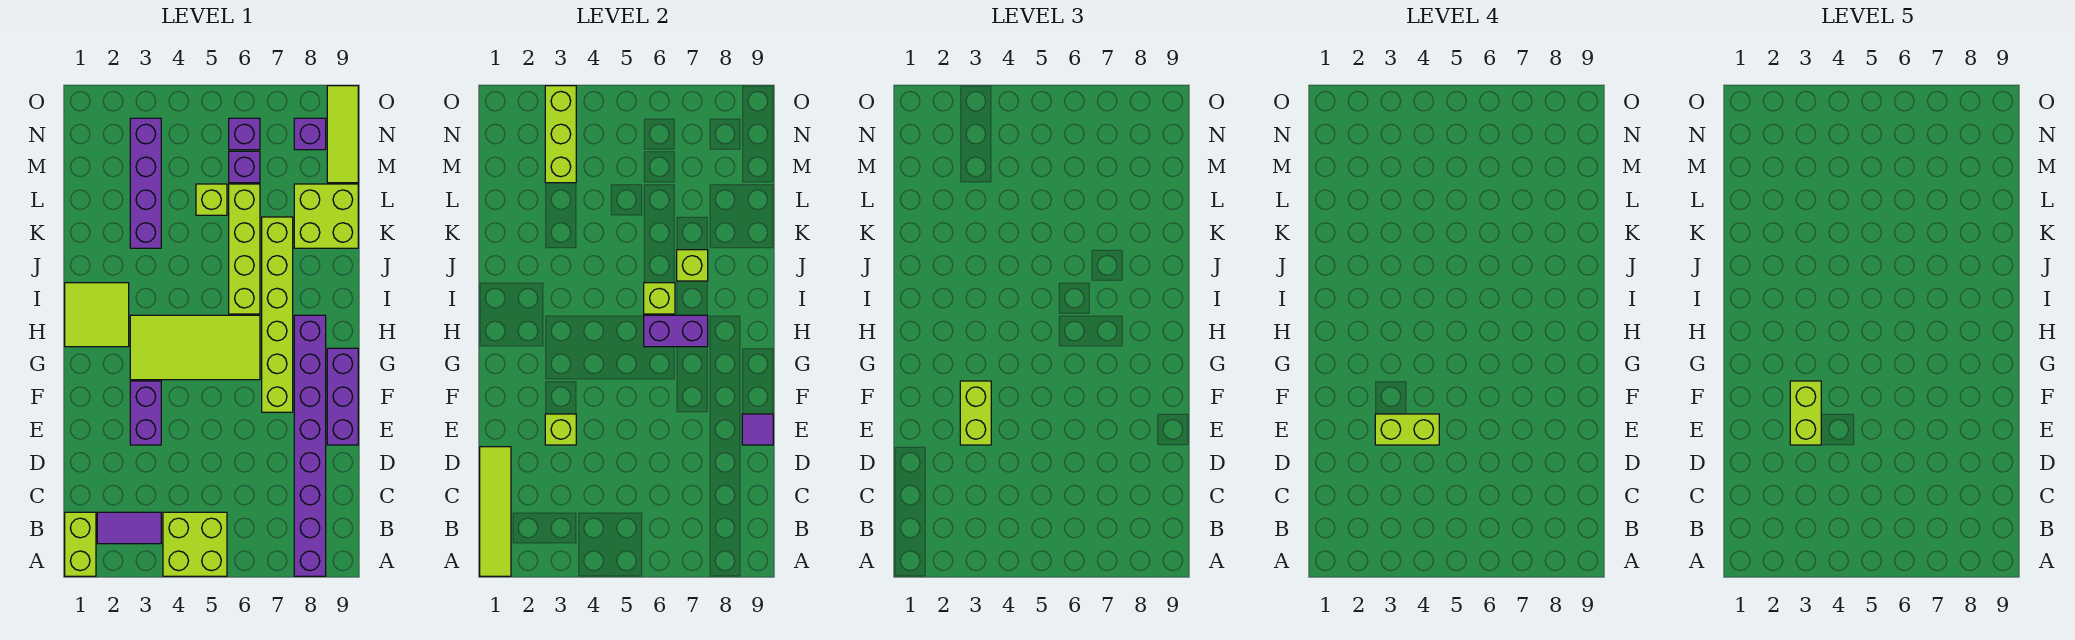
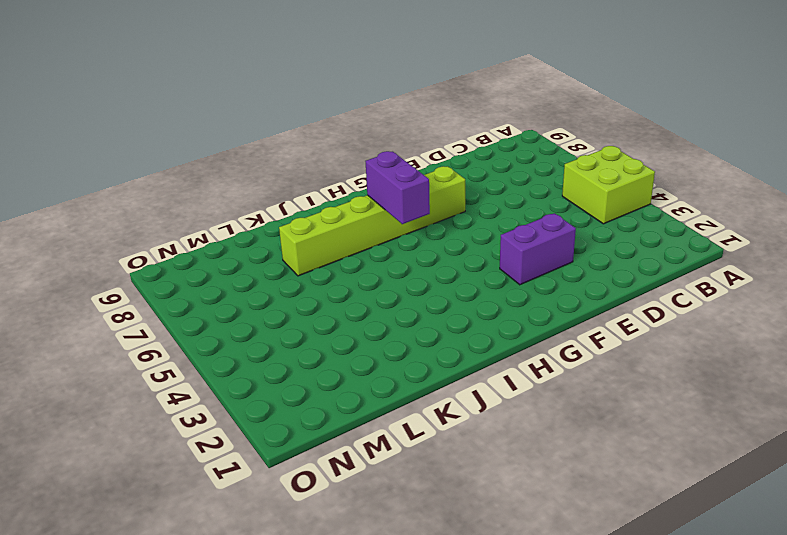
none -> lime 1x2 brick [65,512,96,576]
none -> purple 1x8 brick [294,315,326,576]
none -> purple 1x2 tile [97,512,161,544]

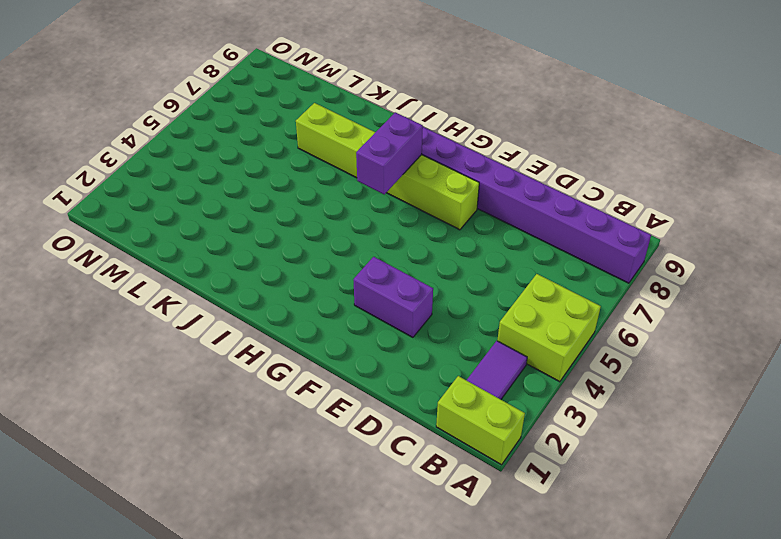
none -> purple 1x3 brick [327,348,358,445]
none -> lime 2x4 tile [130,315,260,380]
none -> lime 2x2 tile [65,283,129,347]

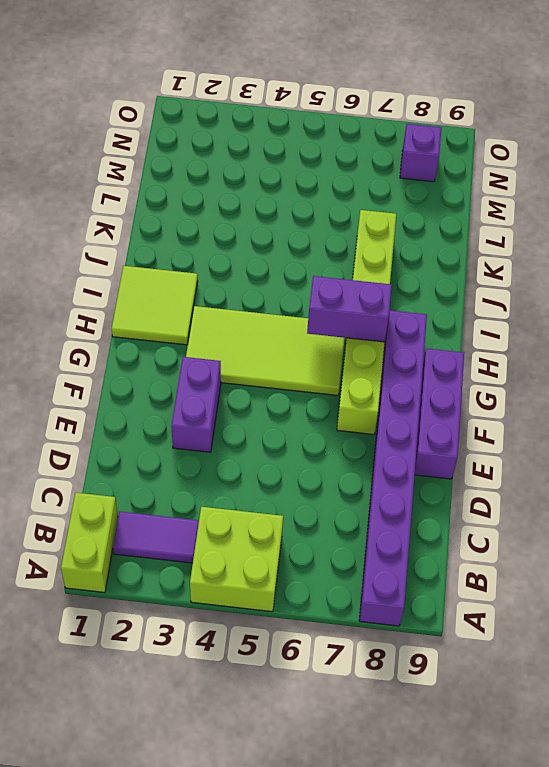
none -> lime 1x4 brick [229,184,260,314]
none -> purple 1x4 brick [130,118,161,248]
none -> lime 2x2 brick [294,184,358,248]

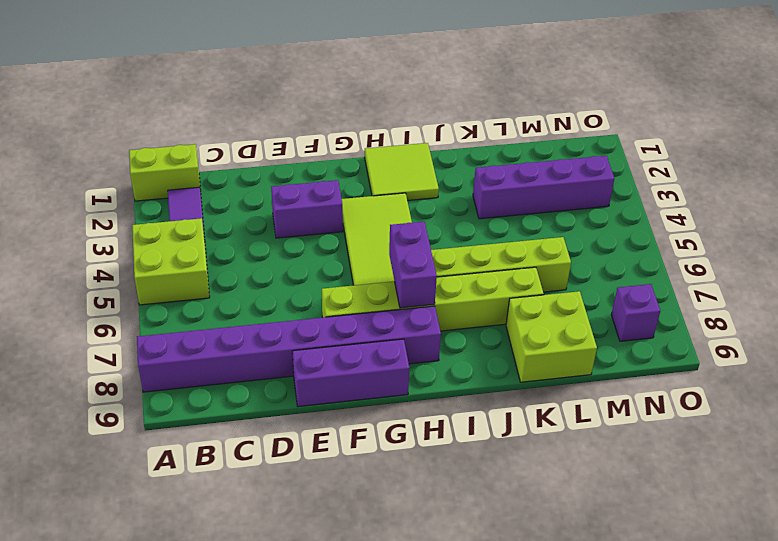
none -> lime 1x1 brick [196,184,227,215]
none -> purple 1x1 brick [229,151,260,183]
none -> lime 1x3 tile [327,86,358,183]

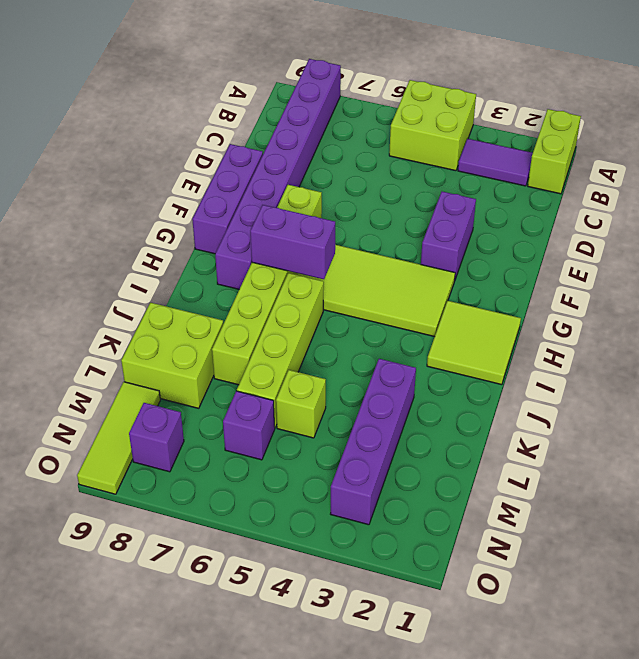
none -> purple 1x1 brick [229,118,260,150]
none -> lime 1x4 tile [480,447,511,576]
none -> lime 1x1 brick [545,414,576,445]

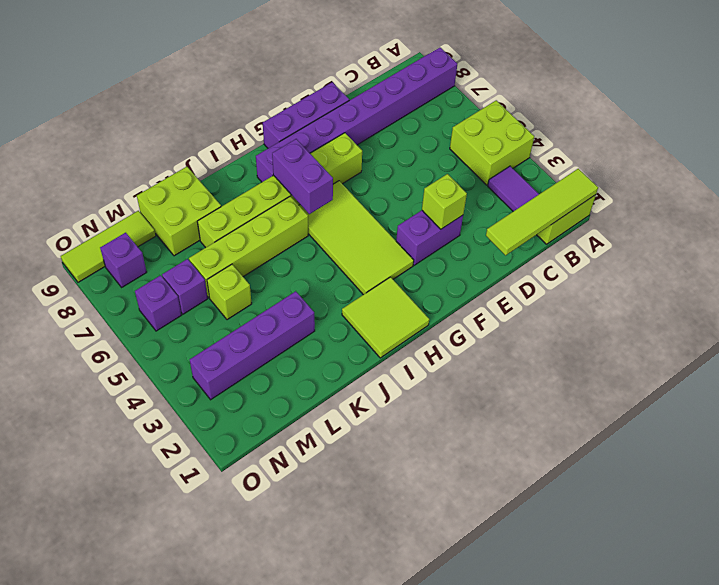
none -> purple 1x1 tile [742,414,773,445]
none -> lime 1x1 brick [644,283,675,314]
none -> lime 1x1 brick [677,250,708,281]

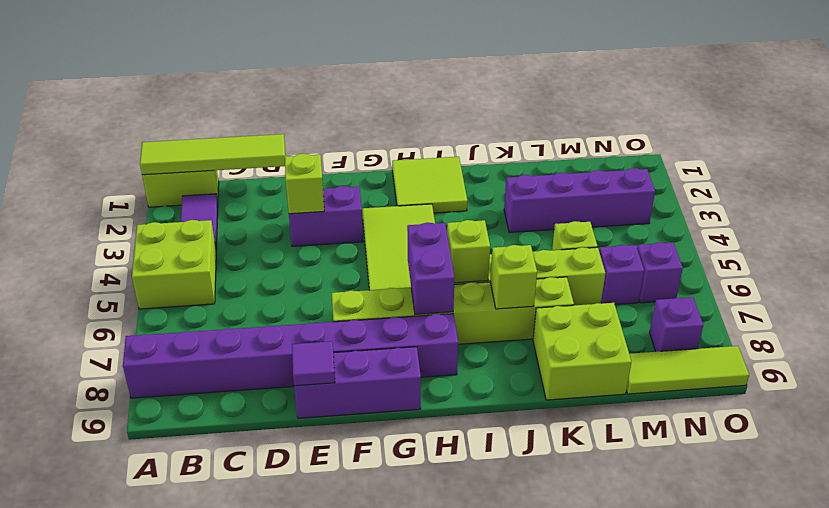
none -> lime 1x3 brick [545,86,576,183]
none -> lime 1x2 brick [960,381,991,445]
none -> lime 1x2 brick [1375,414,1439,445]

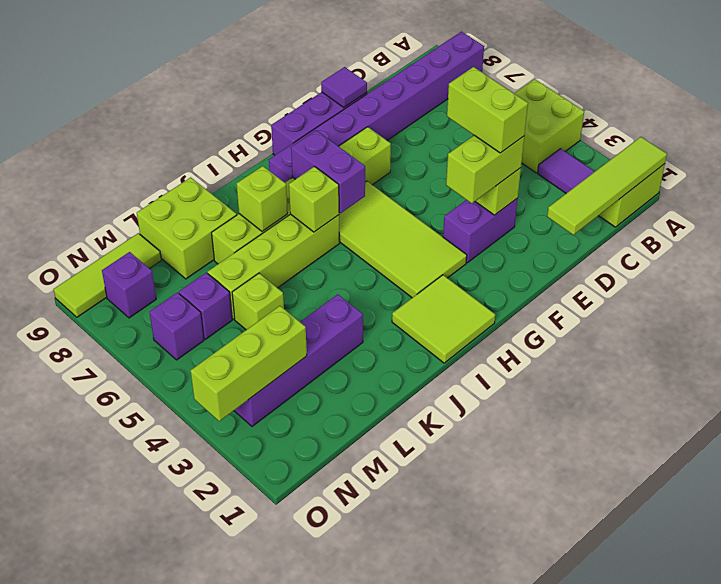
none -> lime 1x2 brick [1790,381,1821,445]

